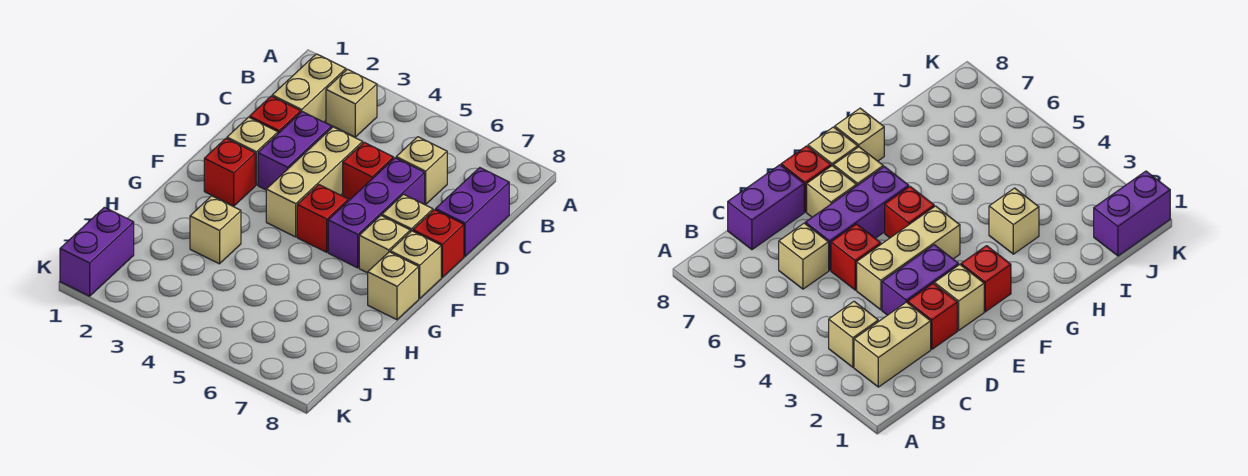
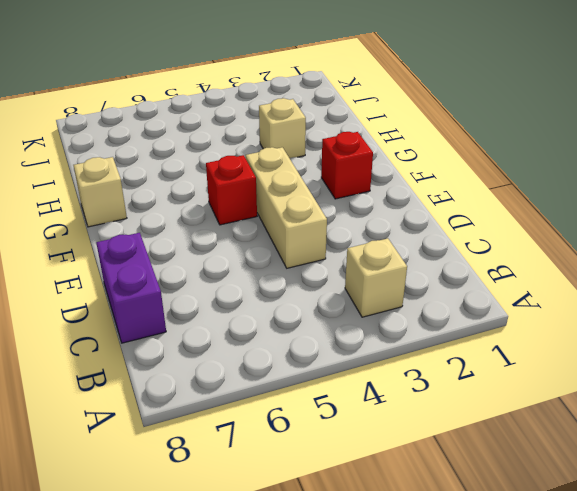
none -> tan 1x2 brick [272,54,346,122]
none -> tan 1x1 brick [396,137,447,204]
none -> red 1x1 brick [250,96,301,133]

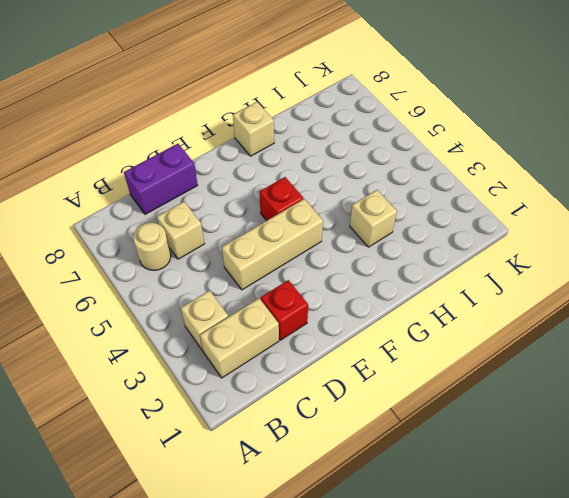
tan 1x1 round brick [133,223,171,270] -> none
none -> purple 1x2 brick [258,112,332,190]
none -> red 1x1 brick [343,142,394,199]
none -> purple 1x3 brick [328,158,425,268]

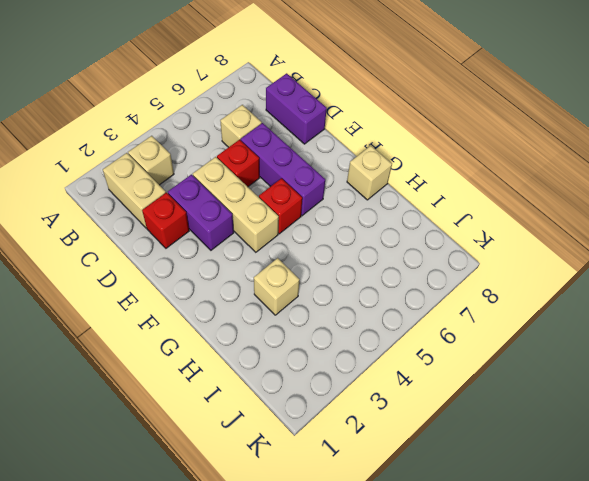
none -> tan 1x1 brick [227,117,278,185]
none -> tan 1x1 brick [382,194,433,232]
none -> red 1x1 brick [413,210,464,277]

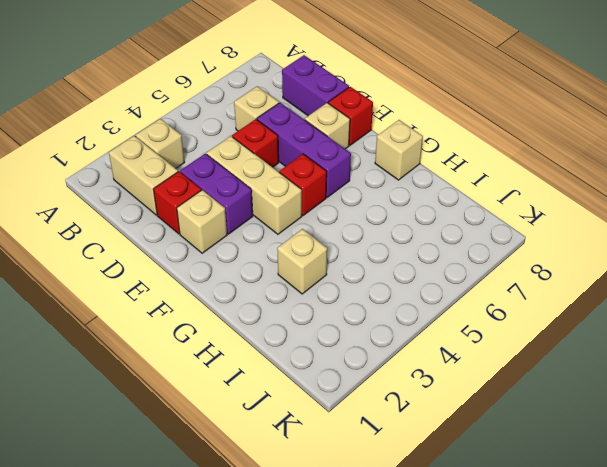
none -> red 1x1 brick [204,139,255,206]
none -> tan 1x1 brick [359,216,410,273]
none -> tan 1x1 brick [390,231,441,299]

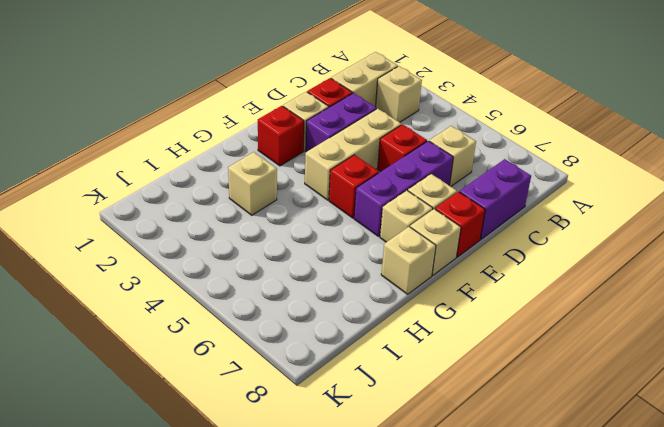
none -> purple 1x2 brick [60,207,134,296]

